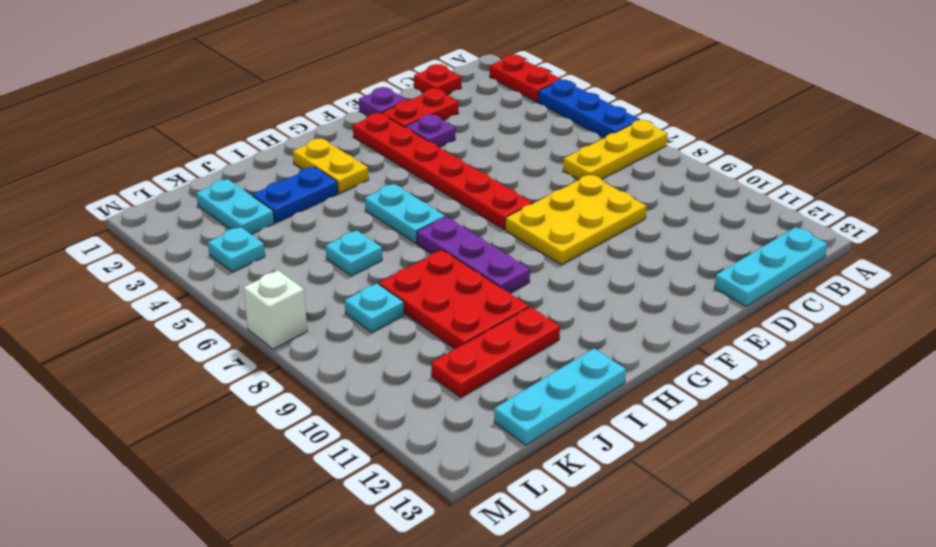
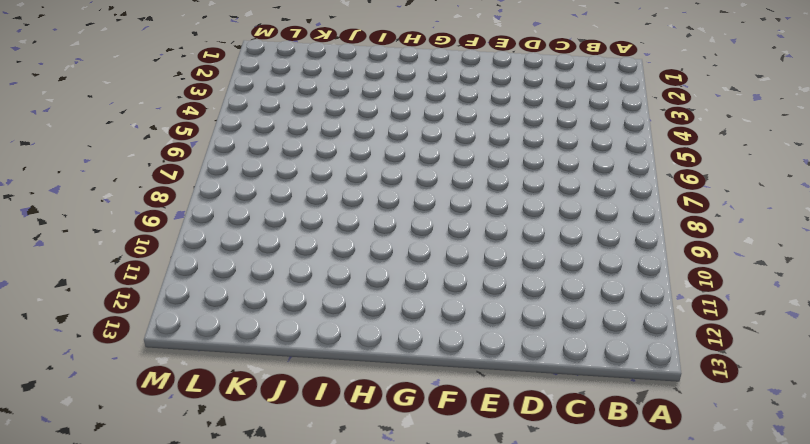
none -> red 1x2 plate [490,54,561,102]
none -> blue 1x3 plate [538,80,640,138]
none -> yellow 1x3 plate [563,120,668,180]

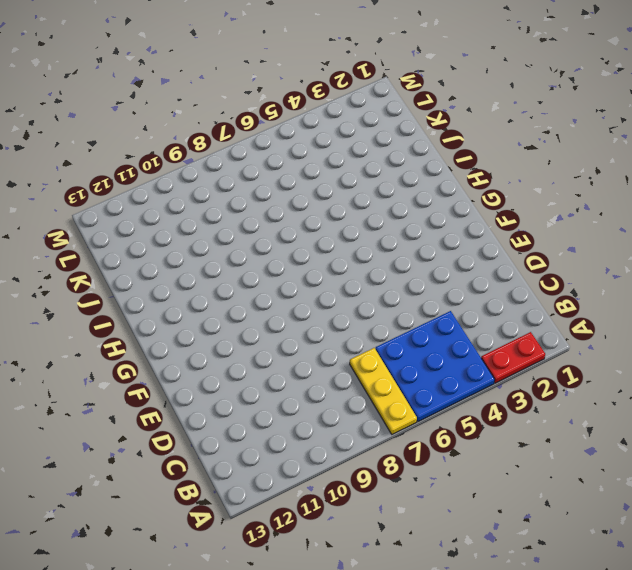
blue 3x3 plate [376,311,495,422] -> blue 1x3 plate [538,80,640,138]
none -> cyan 1x3 plate [714,227,827,306]
none -> red 1x1 plate [414,64,461,95]
none -> red 1x2 plate [382,89,458,127]

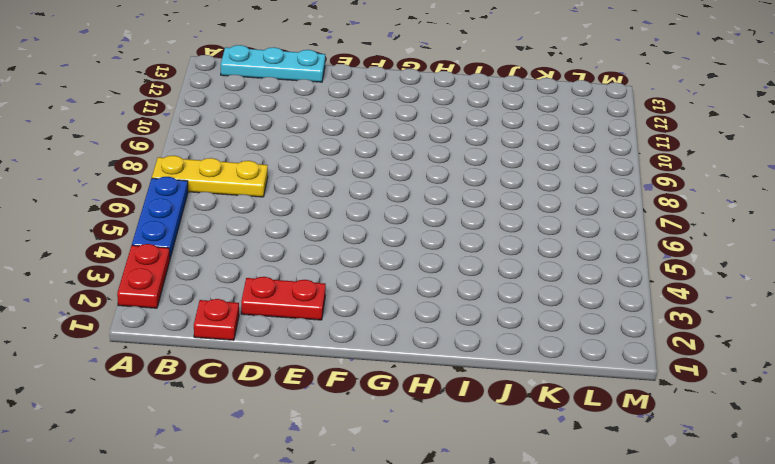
none -> yellow 2x3 plate [505,175,647,265]
none -> purple 1x1 plate [359,87,407,116]
none -> purple 1x1 plate [405,114,455,147]

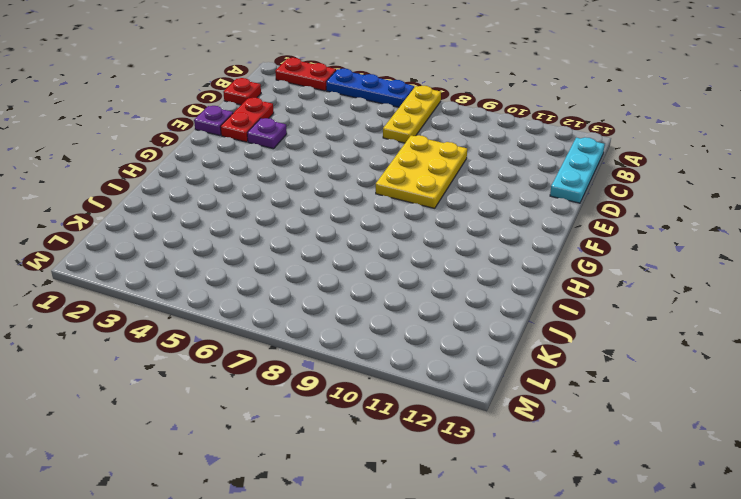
none -> red 1x6 plate [353,113,532,230]
none -> yellow 1x2 plate [293,138,369,193]
none -> cyan 1x2 plate [365,184,445,243]

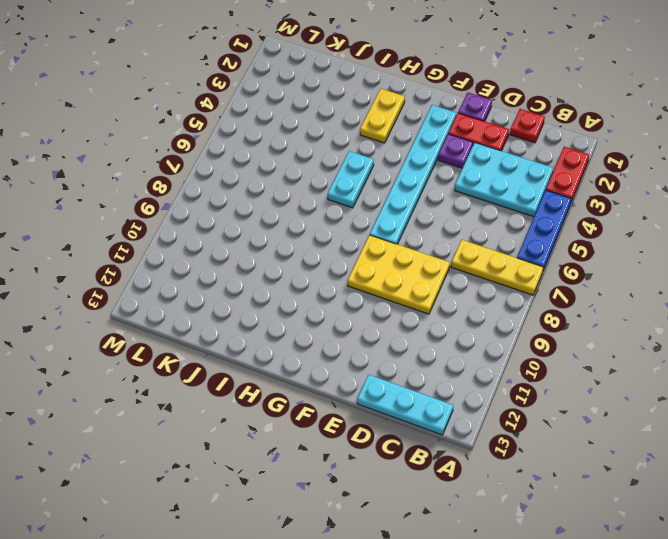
cyan 2x3 plate [455,142,553,217] -> none
cyan 1x6 plate [370,105,456,244] -> red 1x6 plate [353,113,532,230]
none -> purple 1x3 plate [417,217,530,293]
none -> blue 1x2 plate [252,167,338,223]
none -> red 2x3 plate [379,250,529,349]

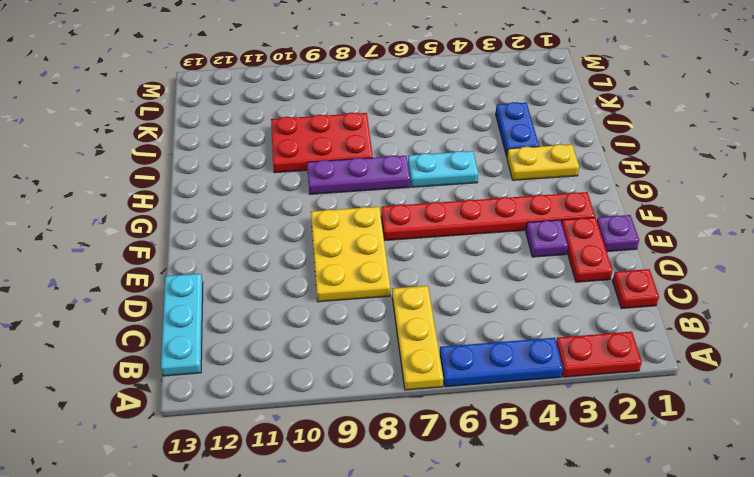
none -> red 1x3 plate [431,307,560,397]
none -> cyan 1x3 plate [494,349,626,445]
none -> cyan 1x1 plate [326,230,382,276]

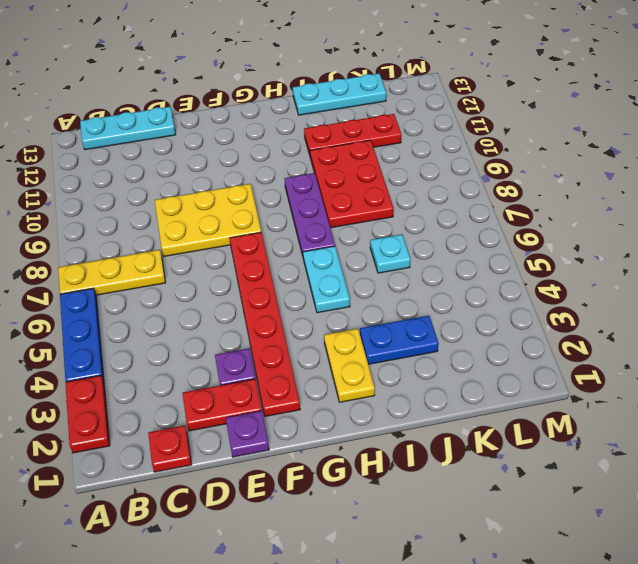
none -> cyan 1x2 plate [196,179,274,234]
none -> cyan 1x1 plate [345,283,404,332]
none -> cyan 1x1 plate [208,227,265,272]

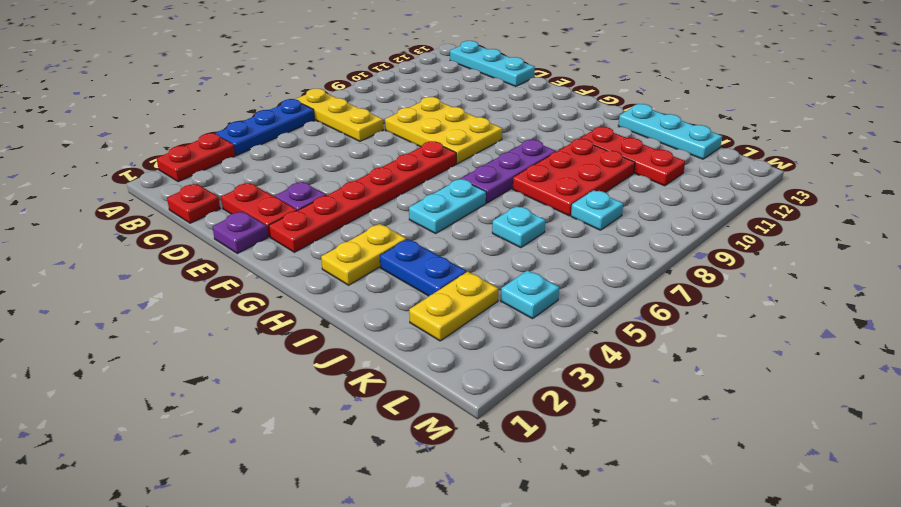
yellow 1x2 plate [409,272,498,341] -> cyan 1x2 plate [196,179,274,234]
none -> white 1x1 brick [243,270,307,349]

